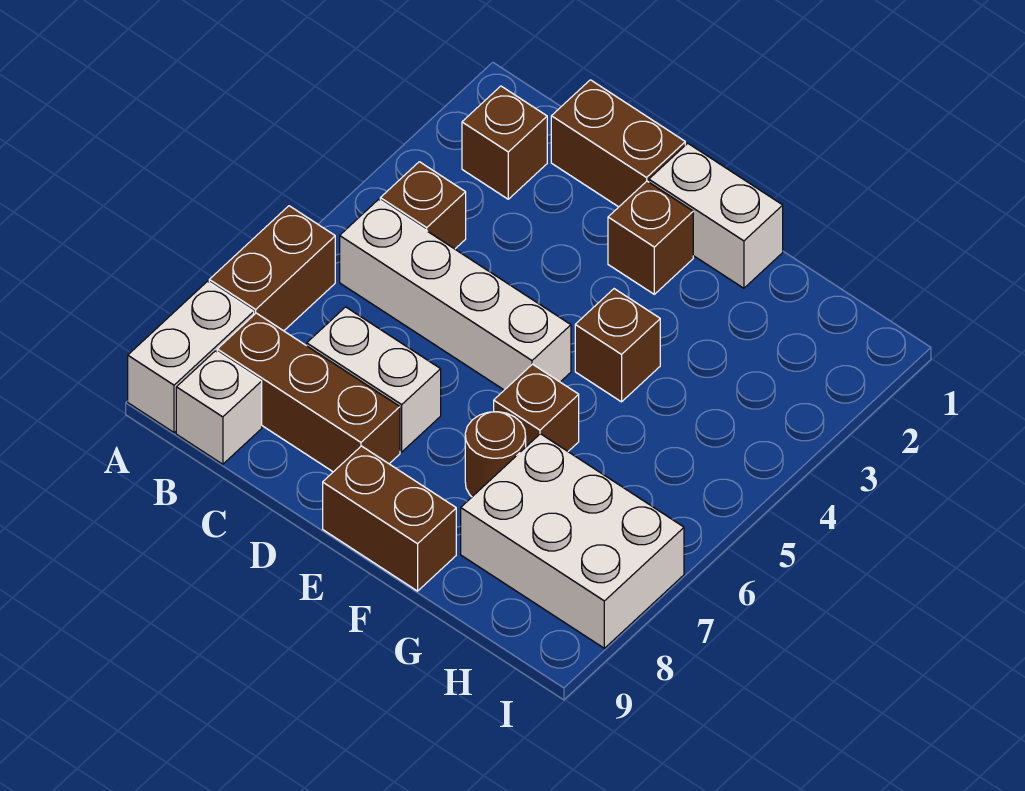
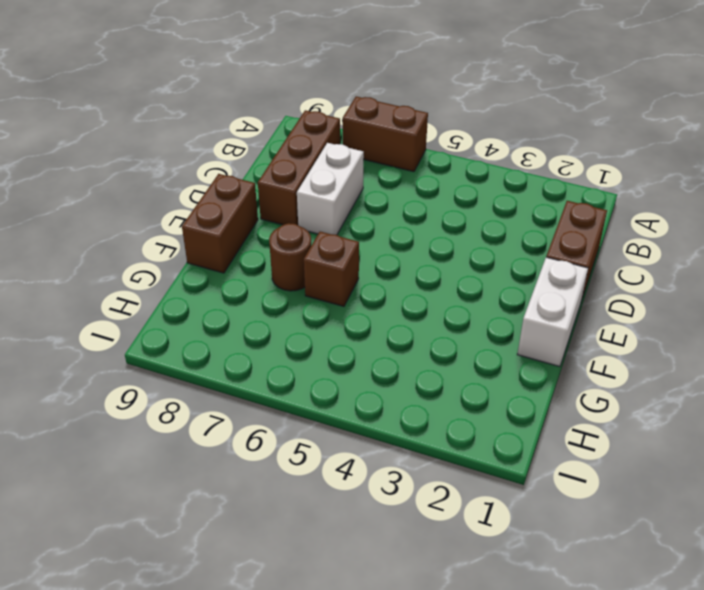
none -> white 1x2 brick [128,281,254,432]
none -> brown 1x1 brick [462,86,547,199]
none -> brown 1x1 brick [380,162,466,249]

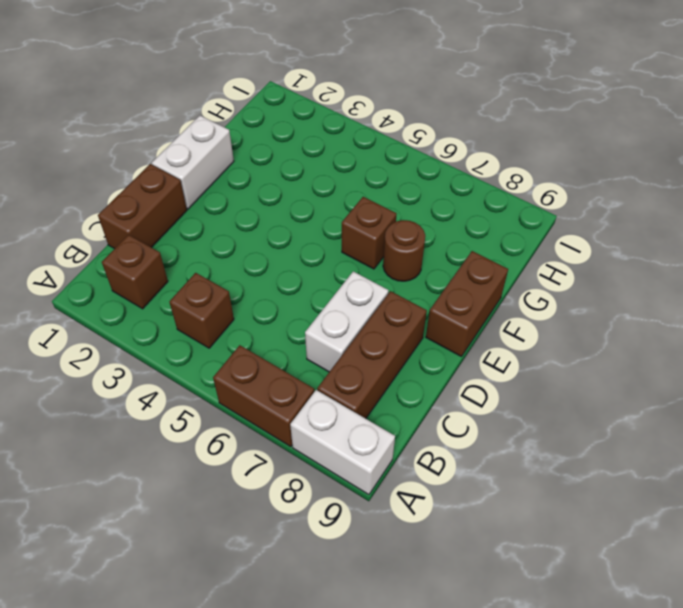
none -> white 1x4 brick [340,200,571,390]
none -> white 1x1 brick [176,351,262,464]
none -> brown 1x1 brick [608,181,693,294]

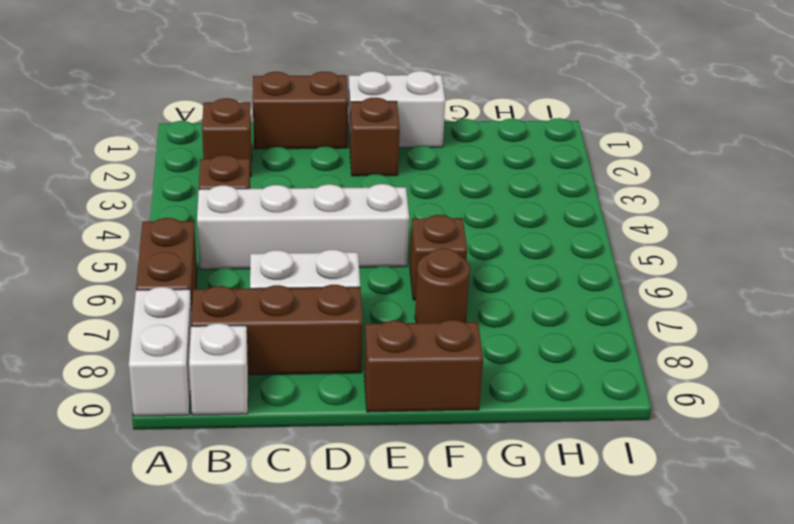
none -> brown 1x1 brick [575,289,660,402]
none -> white 2x3 brick [461,434,684,648]

